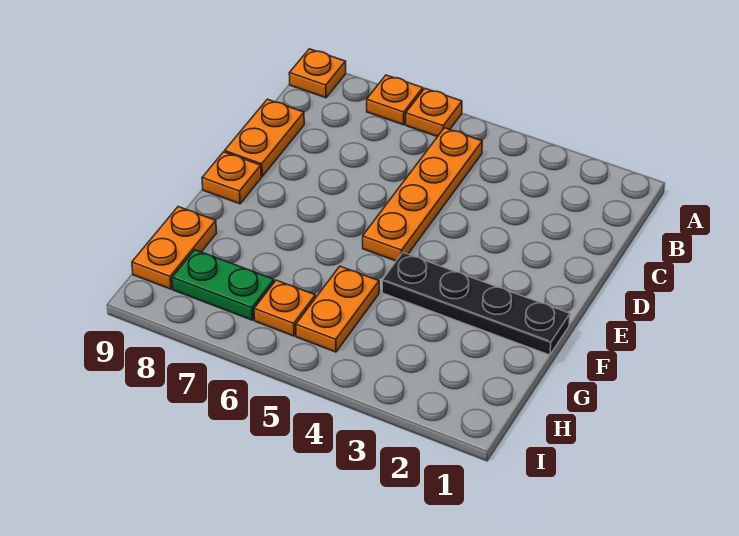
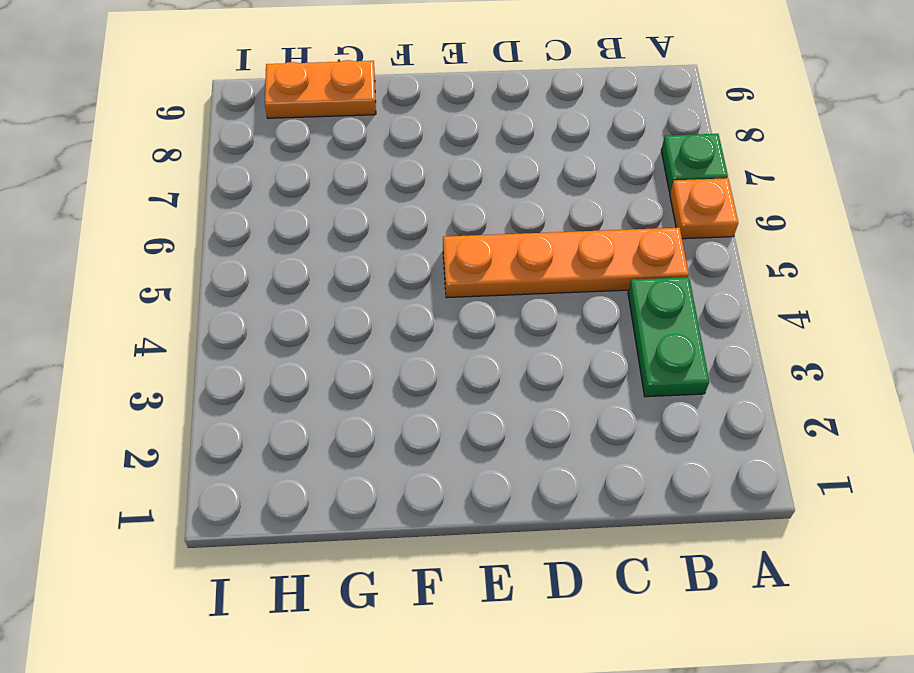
green 1x1 plate [661,134,728,192] -> orange 1x1 plate [367,75,423,125]
green 1x2 plate [628,277,709,397] -> green 1x2 plate moved to [172,250,274,320]
none -> orange 1x1 plate [289,49,346,98]
none -> orange 1x2 plate [225,99,304,176]

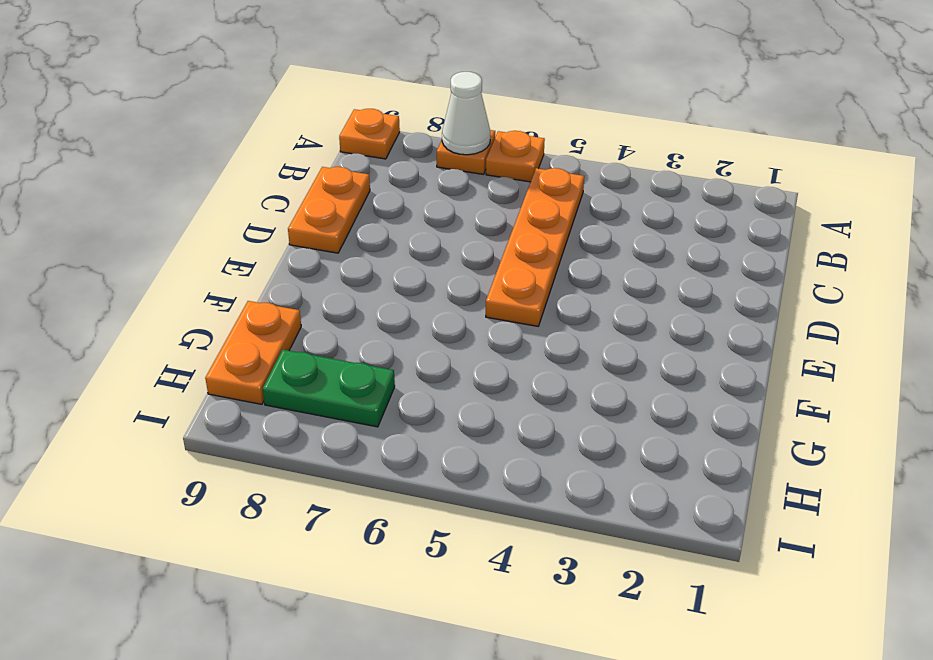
white 1x1 cone [442,72,490,155] -> none
none -> orange 1x1 plate [202,152,261,204]
none -> black 1x4 plate [382,253,570,355]

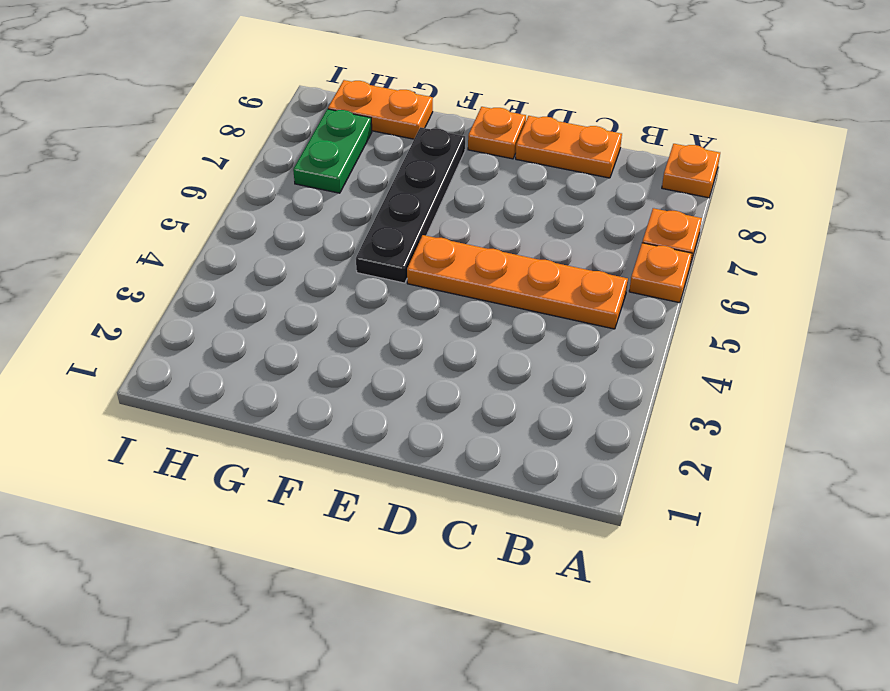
black 1x4 plate [356,127,465,283] -> black 1x4 plate moved to [382,253,570,355]
none -> orange 1x2 plate [296,266,379,352]
none -> orange 1x1 plate [254,280,315,336]

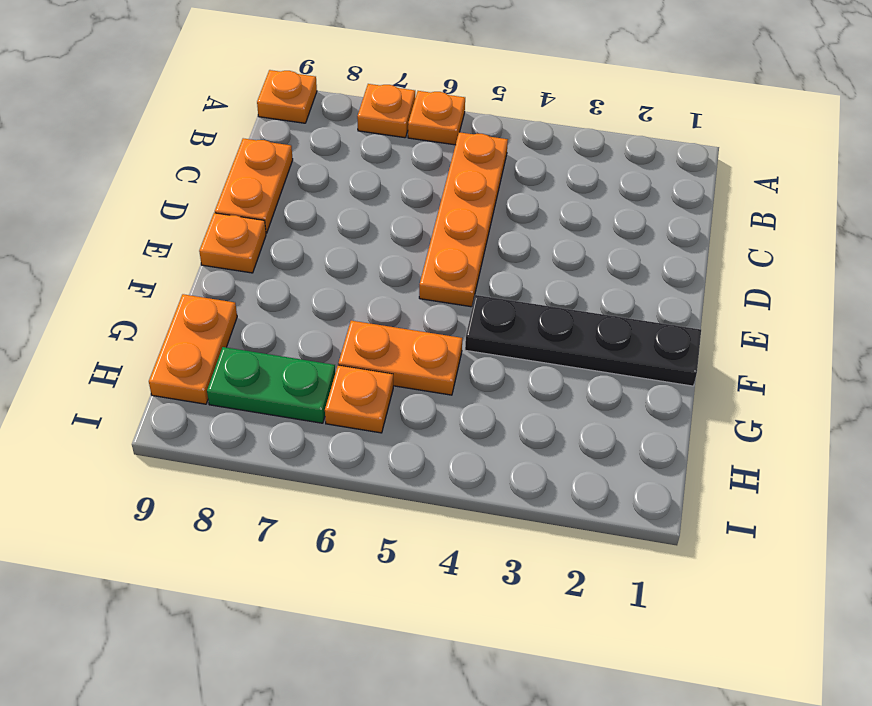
orange 1x2 plate [338,321,462,395] -> orange 1x2 plate turned to [296,266,379,352]

